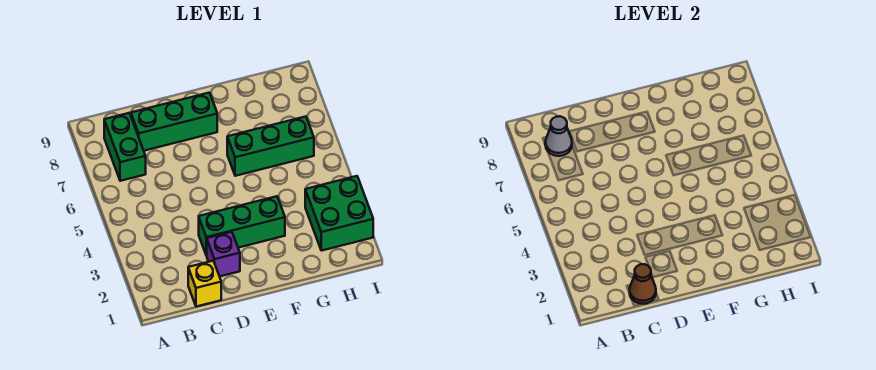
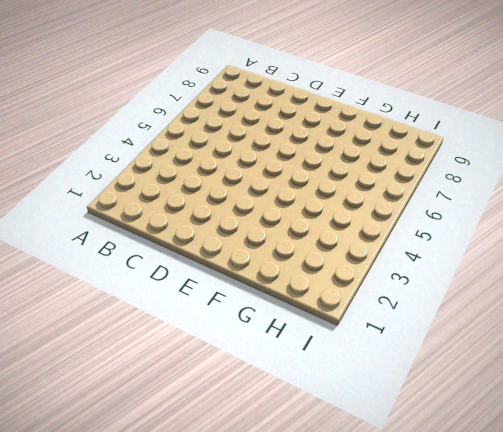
none -> green 1x2 brick [104,113,146,181]
none -> yellow 1x1 brick [188,261,221,307]

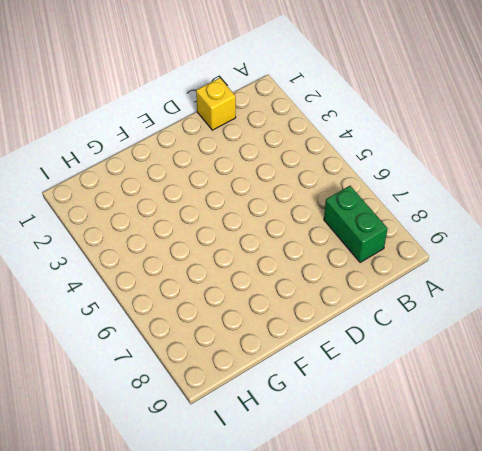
none -> green 1x3 brick [131,93,217,151]
none -> purple 1x1 brick [206,232,240,276]

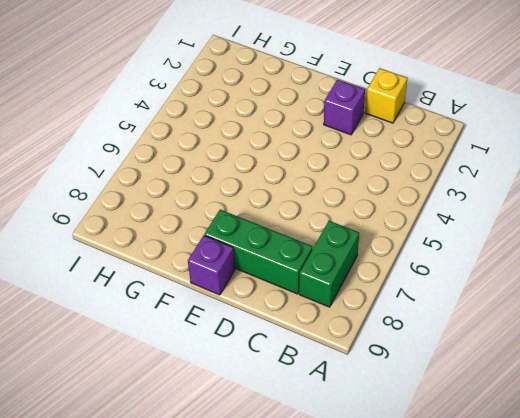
purple 1x1 brick [188,235,235,295] -> none
none -> green 1x3 brick [199,196,285,255]
none -> green 1x3 brick [227,117,314,176]

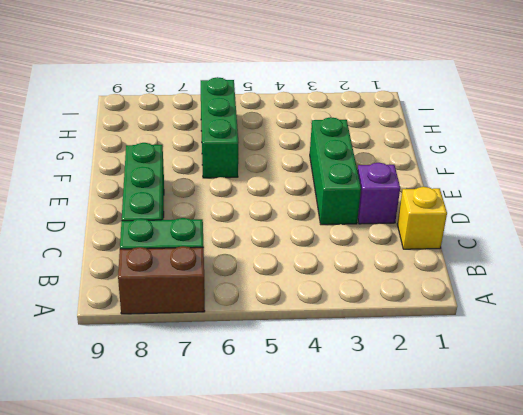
brown 1x2 brick [118,246,205,314] -> none
none -> green 2x2 brick [305,176,373,251]
none -> grey 1x1 cone [545,116,572,156]

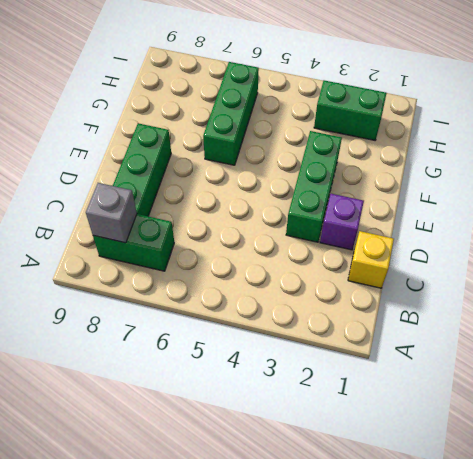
grey 1x1 brick [86,183,137,243] -> grey 1x1 cone [545,116,572,156]
green 1x2 brick [314,80,387,140] -> green 2x2 brick [305,176,373,251]
none -> brown 1x1 cone [630,264,656,304]

